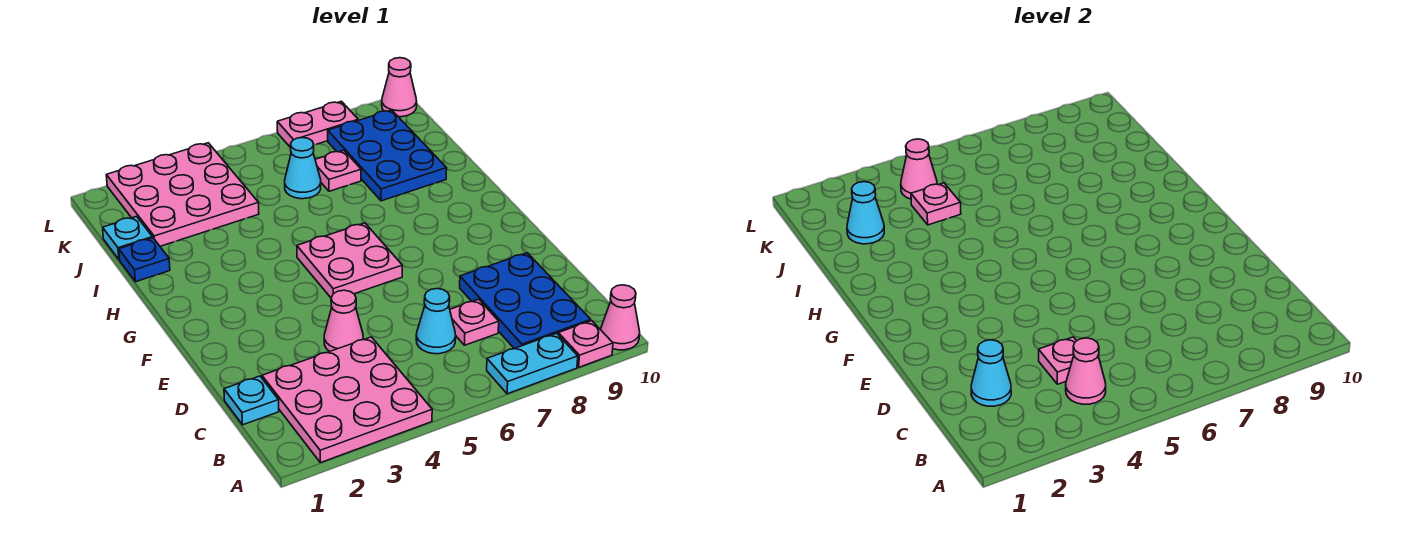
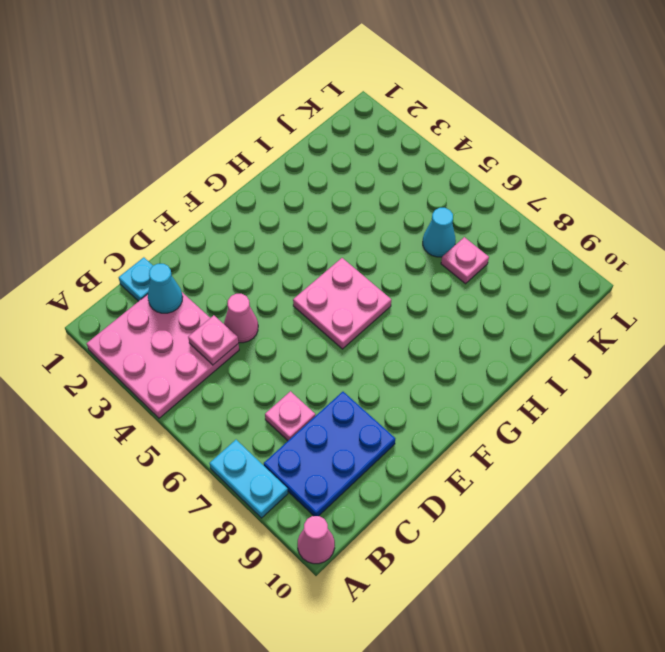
none -> pink 1x1 plate [558,321,613,367]
none -> cyan 1x1 cone [416,289,456,354]
none -> blue 1x1 plate [119,238,170,282]

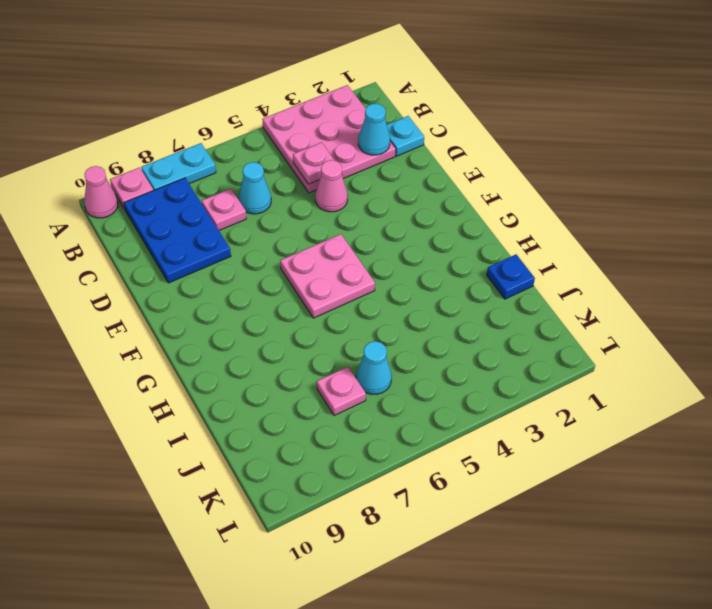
none -> blue 2x3 plate [328,110,447,201]
none -> cyan 1x1 plate [103,217,152,260]
none -> pink 3x3 plate [106,143,259,246]

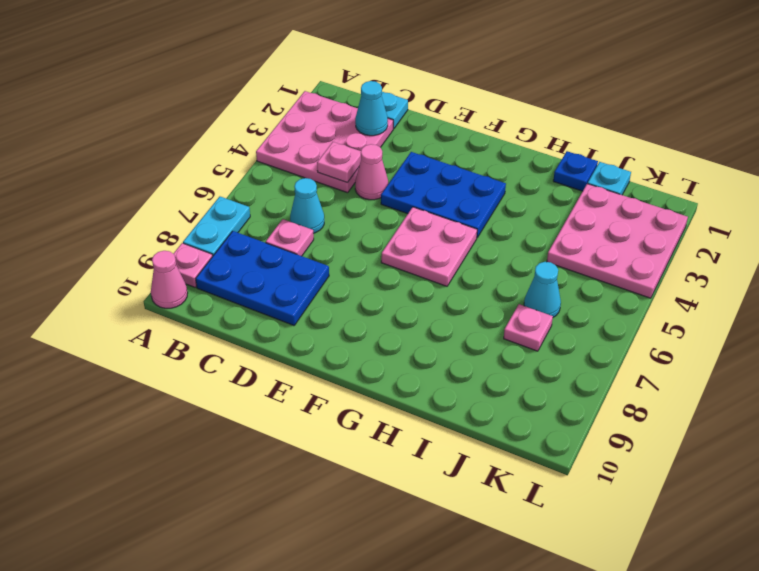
blue 2x3 plate [381,152,506,238] -> blue 2x3 plate moved to [328,110,447,201]
none -> pink 1x2 plate [277,101,358,148]
none -> pink 1x1 cone [382,58,417,117]
none -> pink 1x1 cone [1066,338,1106,404]

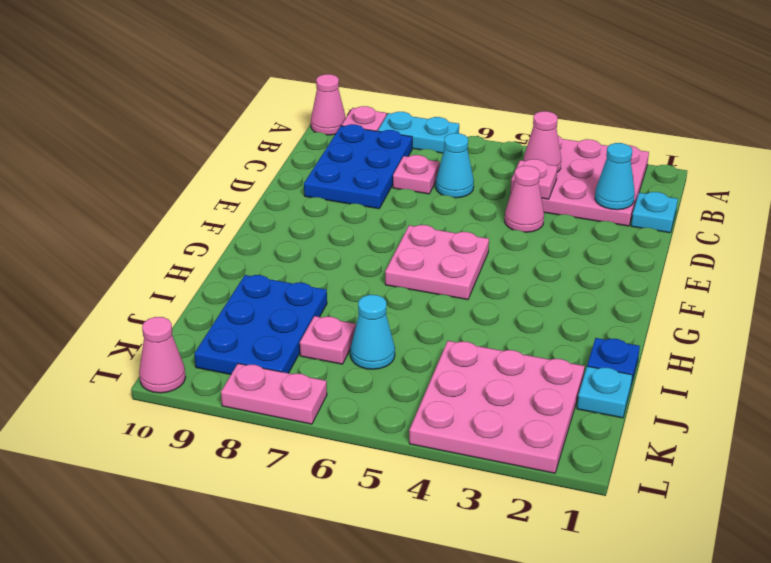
none -> cyan 1x1 cone [847,182,884,244]
none -> pink 1x1 plate [911,183,961,225]
none -> pink 1x1 cone [901,139,937,199]

